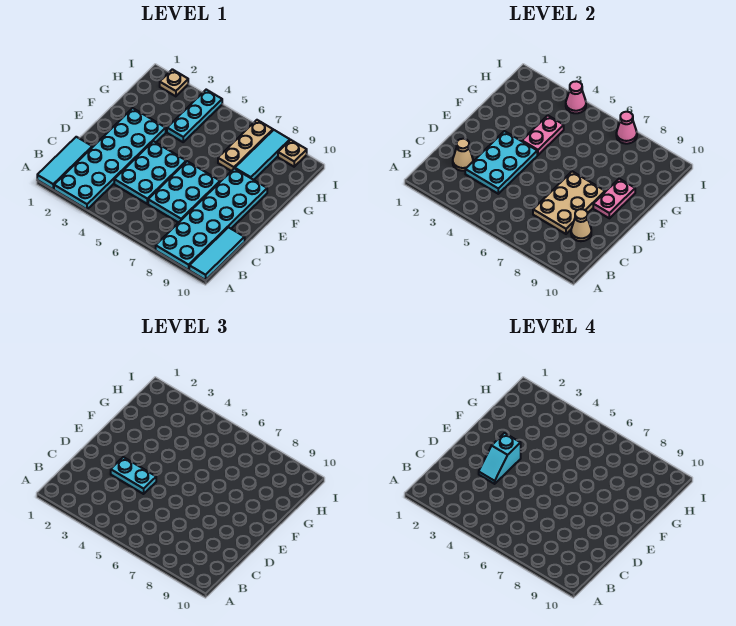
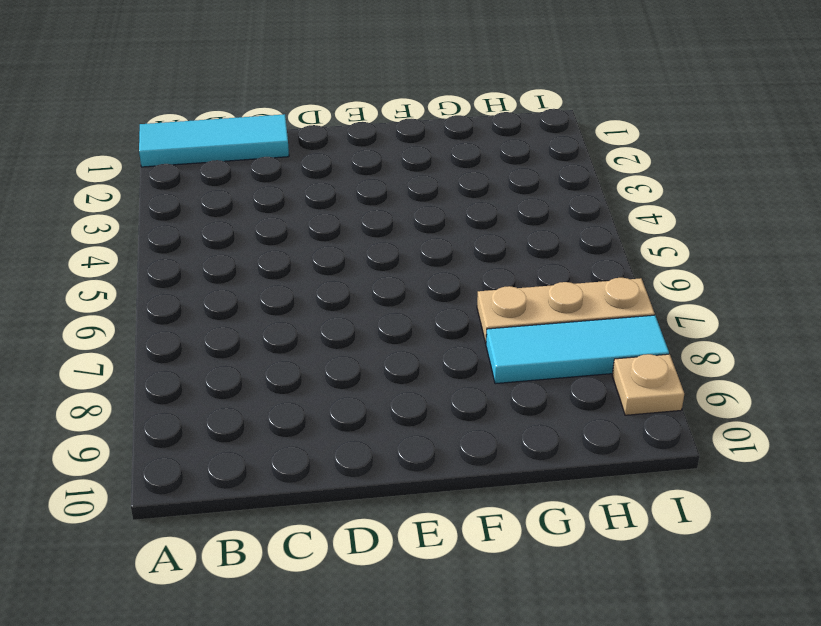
none -> cyan 2x6 plate [54,108,166,209]
none -> cyan 2x6 plate [156,168,267,270]
none -> cyan 1x3 tile [189,227,245,280]

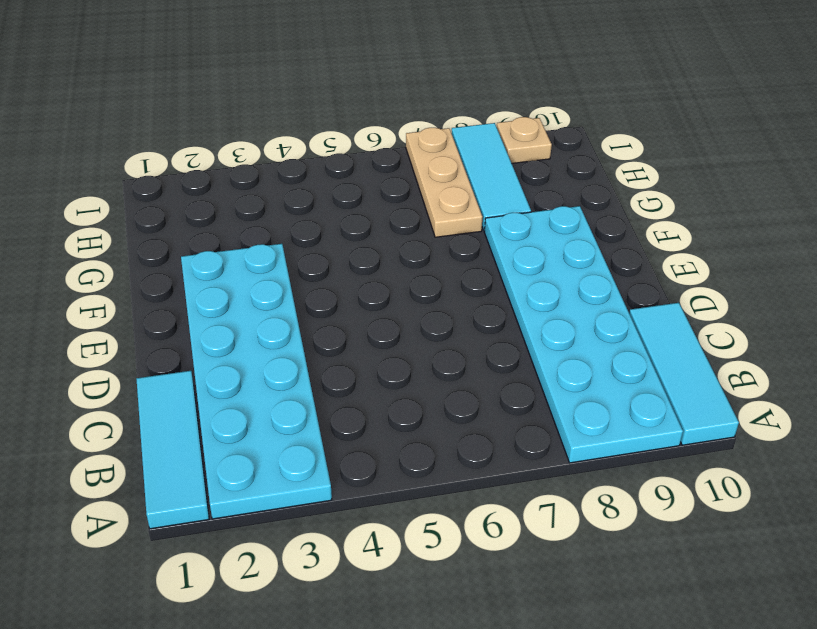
none -> cyan 2x3 plate [114,141,186,204]
none -> cyan 2x3 plate [148,161,220,223]
none -> cyan 1x3 plate [167,90,222,142]

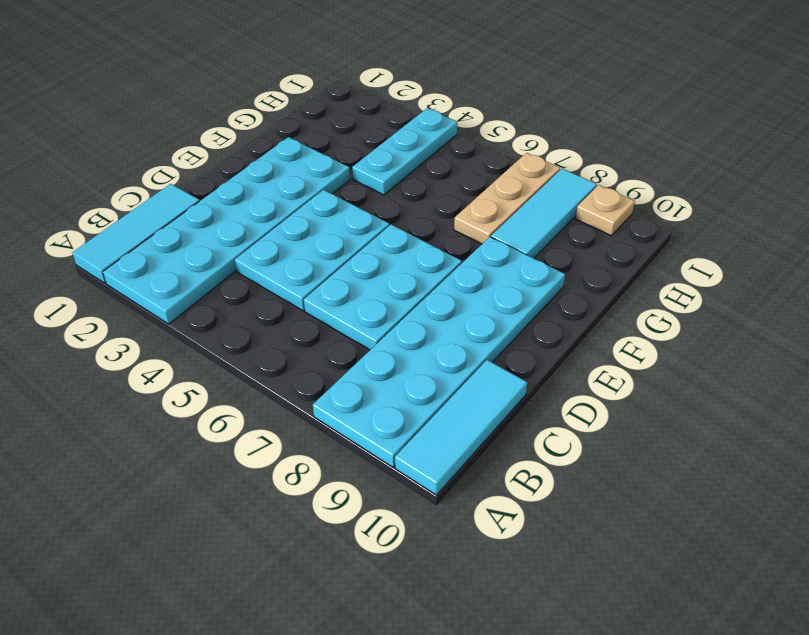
none -> tan 1x1 plate [160,69,188,96]
none -> tan 1x1 cone [453,139,473,171]
none -> cyan 2x3 plate [465,131,537,194]

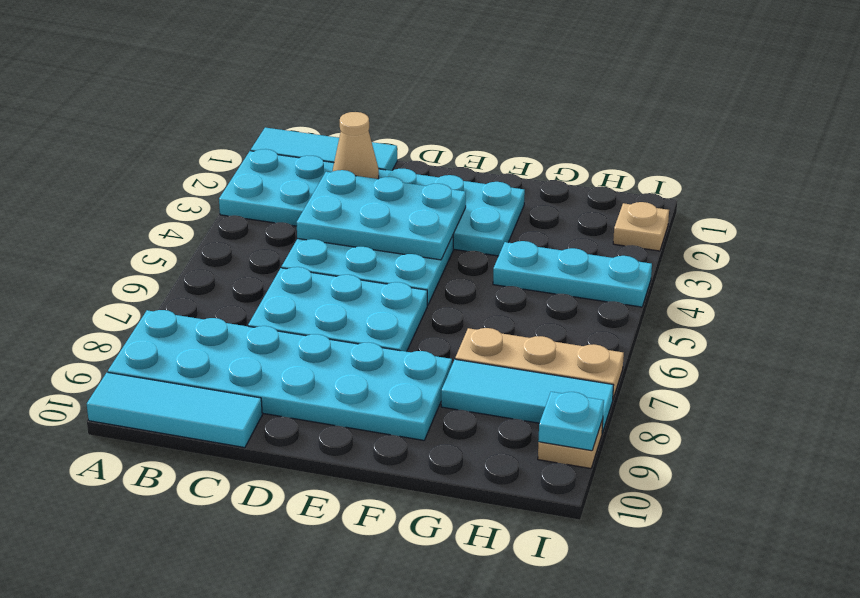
cyan 1x1 plate [538,392,604,451] -> none
none -> tan 2x3 plate [533,171,605,234]
none -> tan 1x1 cone [571,209,591,241]
none -> pink 1x2 plate [593,179,635,218]

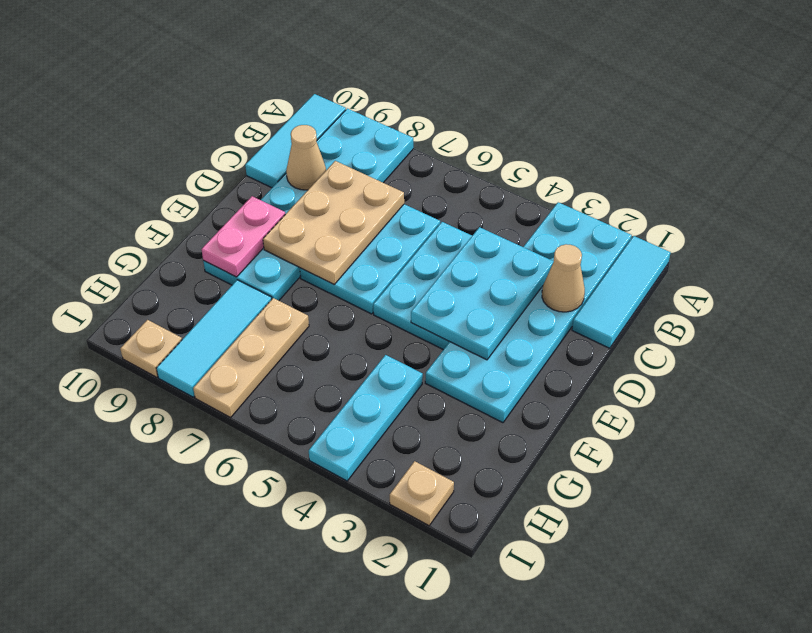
none -> pink 1x2 plate [522,115,564,155]
none -> pink 1x1 cone [566,81,586,113]
none -> pink 1x1 cone [616,112,637,144]

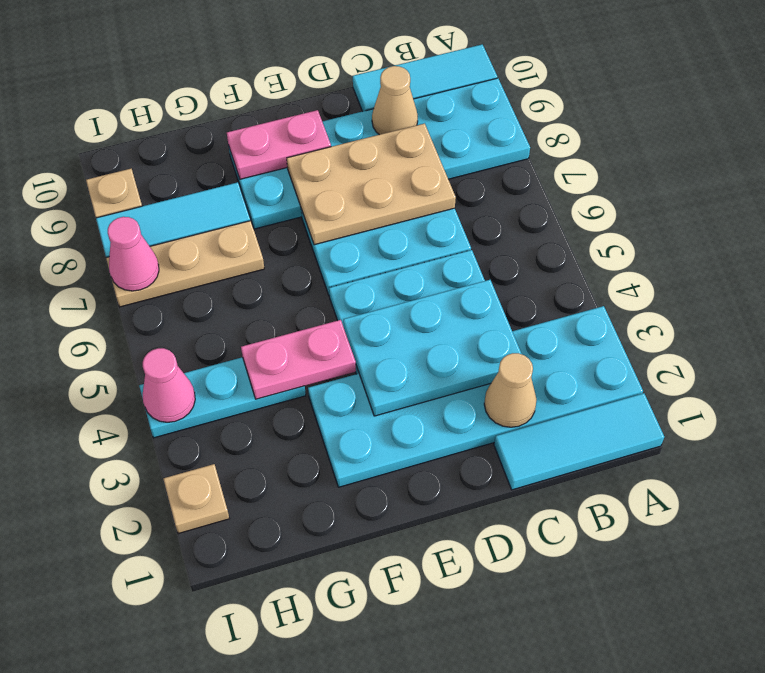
none -> cyan 1x2 plate [111,457,156,494]
none -> cyan 1x2 slope [479,433,521,484]

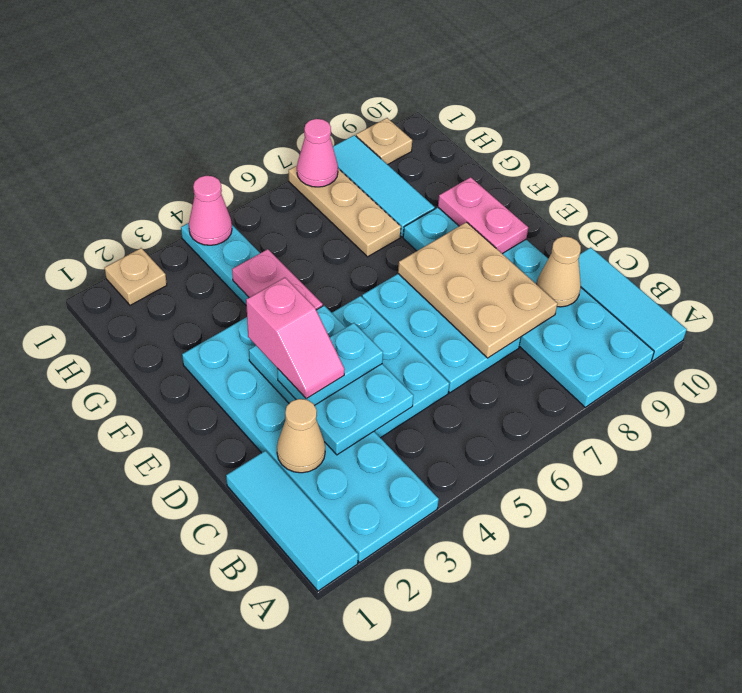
pink 1x2 slope [246,278,345,399] -> cyan 1x2 slope [479,433,521,484]

